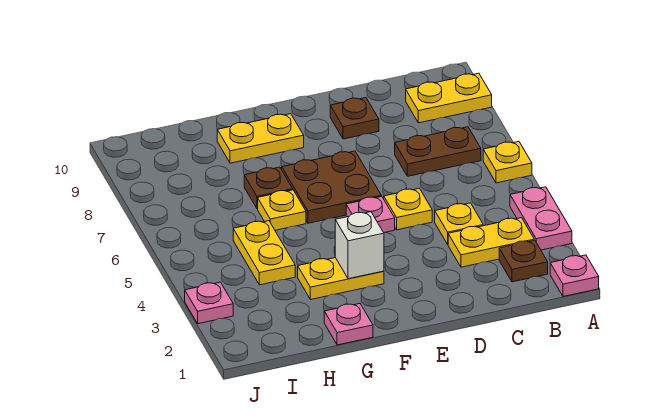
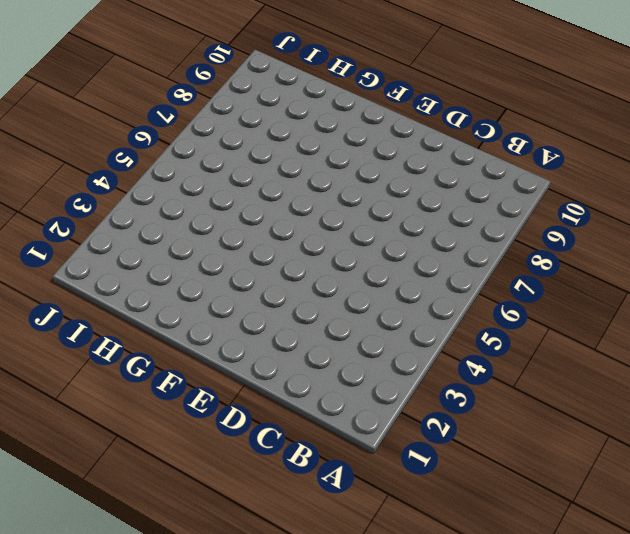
none -> pink 1x1 plate [550,255,599,296]
none -> pink 1x2 plate [510,187,572,250]
none -> yellow 1x1 plate [483,142,532,183]

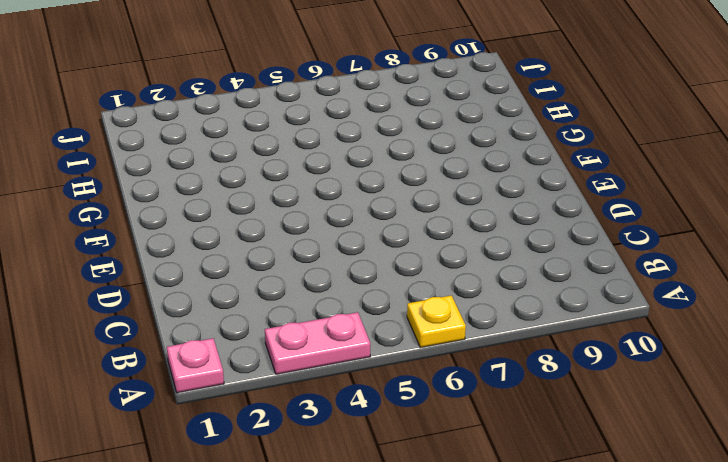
none -> yellow 1x2 plate [406,73,492,123]
none -> brown 1x1 plate [499,240,548,282]
none -> yellow 1x2 plate [448,218,534,267]

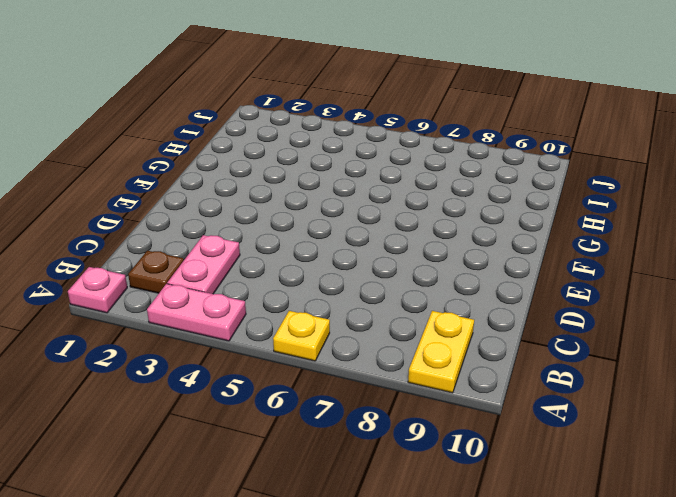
pink 1x2 plate [167,235,240,294] -> yellow 1x2 plate [448,218,534,267]
none -> brown 1x2 plate [395,127,481,176]
none -> yellow 1x1 plate [435,203,483,244]
none -> yellow 1x1 plate [384,188,432,230]

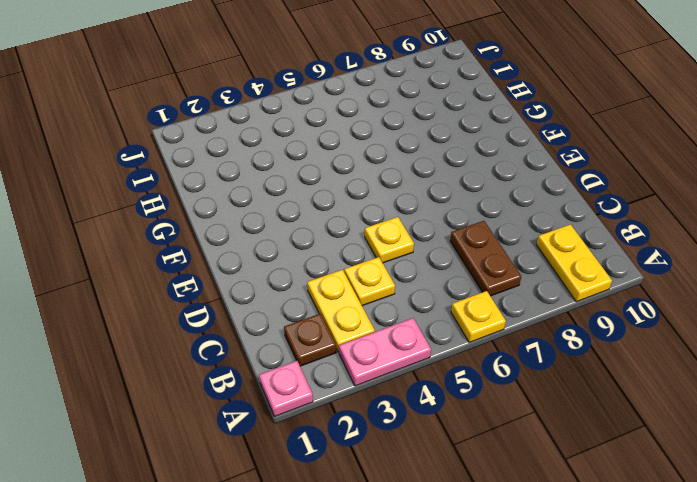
none -> brown 1x1 plate [330,98,379,139]
none -> pink 1x1 plate [346,196,395,233]
none -> brown 2x2 plate [282,151,381,223]

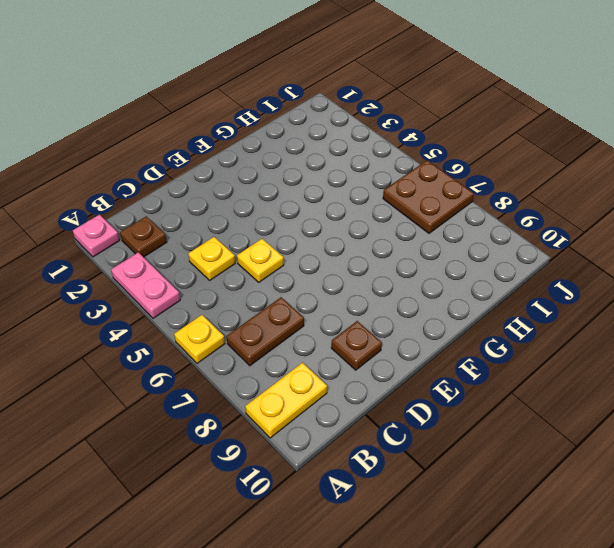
brown 2x2 plate [383,160,474,233] -> brown 2x2 plate moved to [282,151,381,223]
none -> yellow 1x2 plate [448,218,534,267]
none -> pink 1x1 plate [346,196,395,233]
none -> yellow 1x2 plate [298,258,384,300]

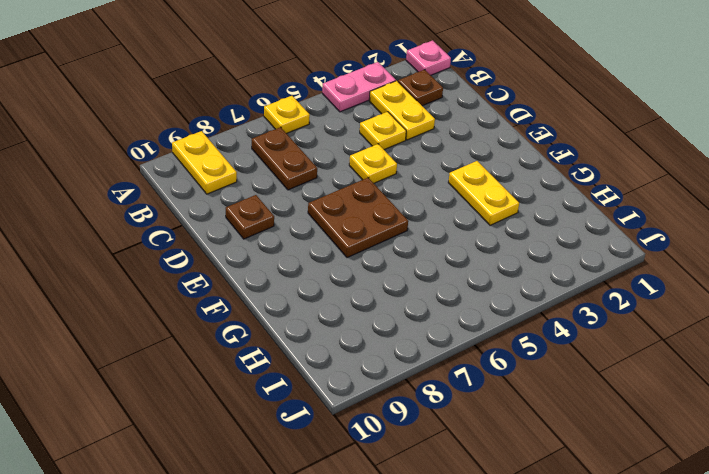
none -> pink 1x1 plate [346,196,395,233]
none -> yellow 1x2 plate [217,114,304,163]
none -> pink 1x1 plate [324,304,373,345]

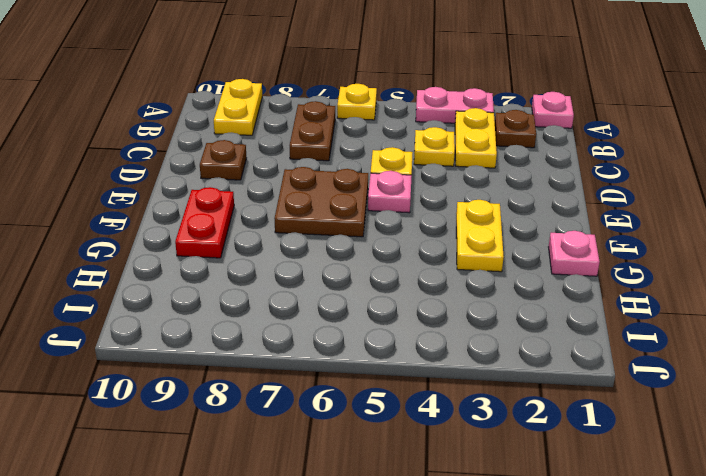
red 1x2 plate [175,187,234,258] -> yellow 1x2 plate [217,114,304,163]
none -> yellow 1x1 plate [258,190,306,230]
none -> brown 1x1 plate [244,167,293,209]
none -> yellow 1x2 plate [233,221,295,285]

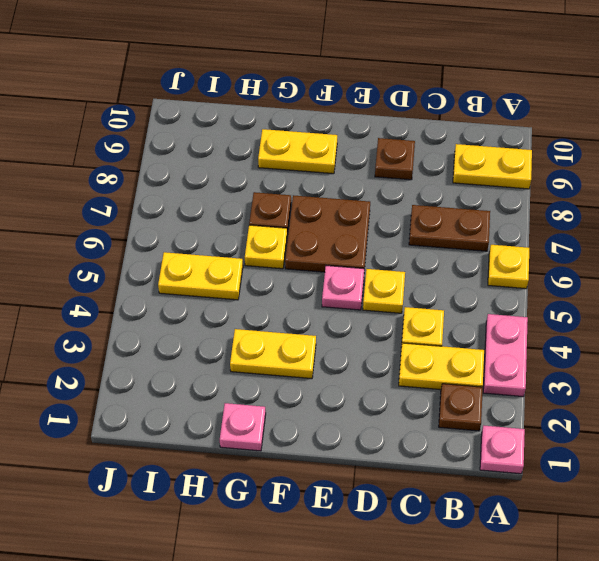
yellow 1x2 plate [158,252,243,300] -> yellow 1x2 plate turned to [233,221,295,285]
none -> pink 1x1 plate [185,282,233,324]
none -> white 1x1 brick [335,212,384,279]

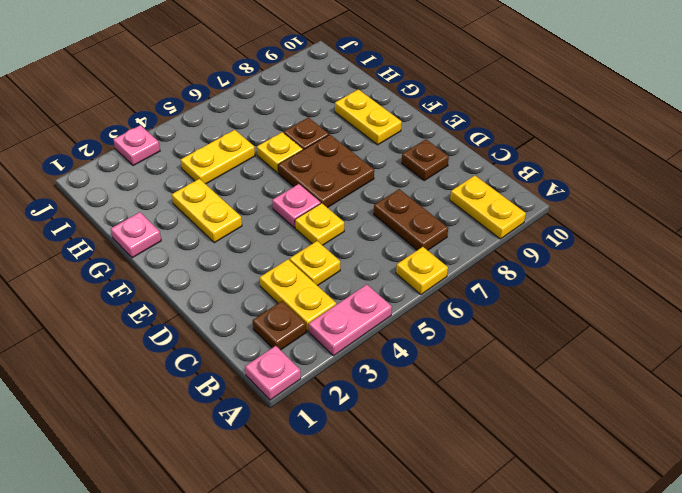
none -> white 1x1 brick [335,212,384,279]

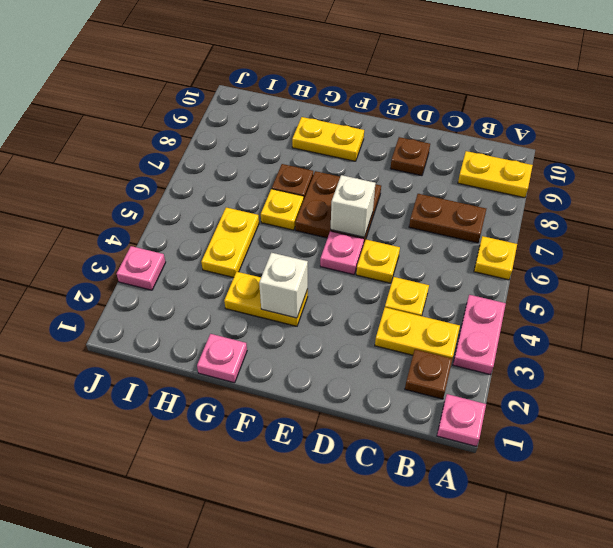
white 1x1 brick [331,175,376,237] -> none

